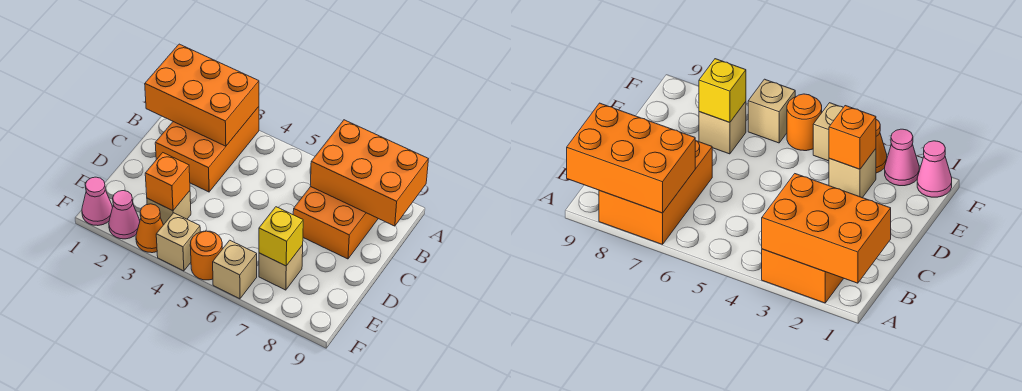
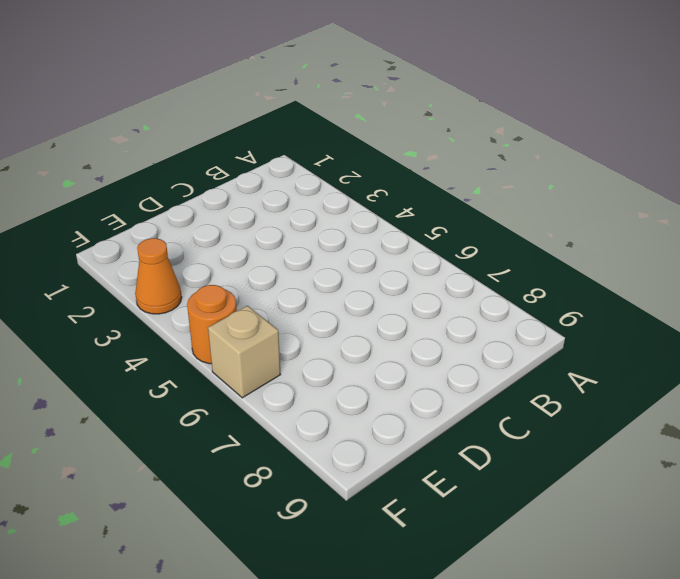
none -> orange 2x3 brick [155,107,259,192]
none -> orange 2x3 brick [293,187,378,259]
none -> tan 1x1 brick [147,191,191,225]

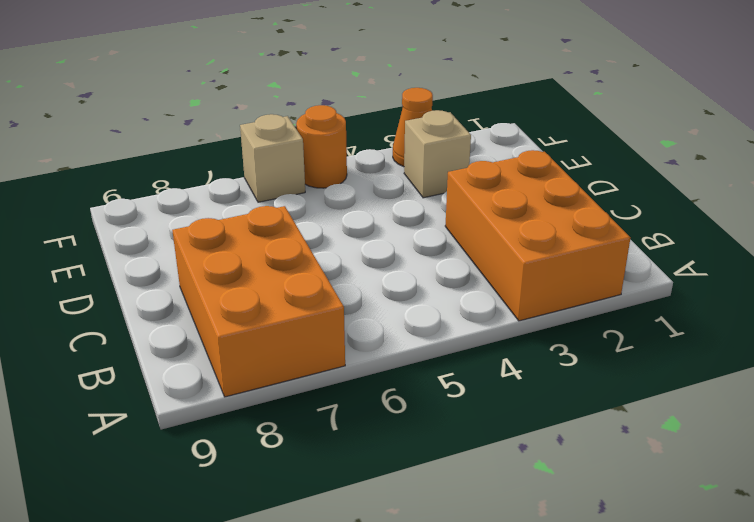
none -> tan 1x1 brick [259,245,303,290]
none -> pink 1x1 cone [82,177,113,226]
none -> pink 1x1 cone [109,191,140,239]

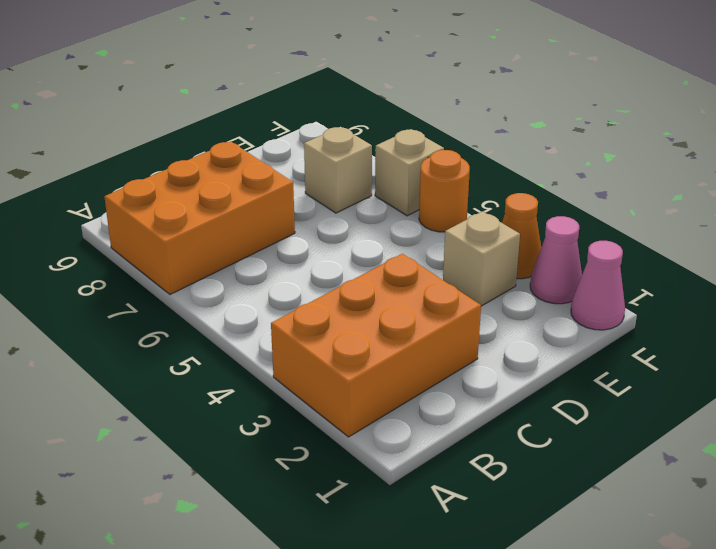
none -> tan 1x1 brick [156,213,200,271]
none -> orange 2x3 brick [145,44,259,146]
none -> orange 2x3 brick [311,120,428,226]

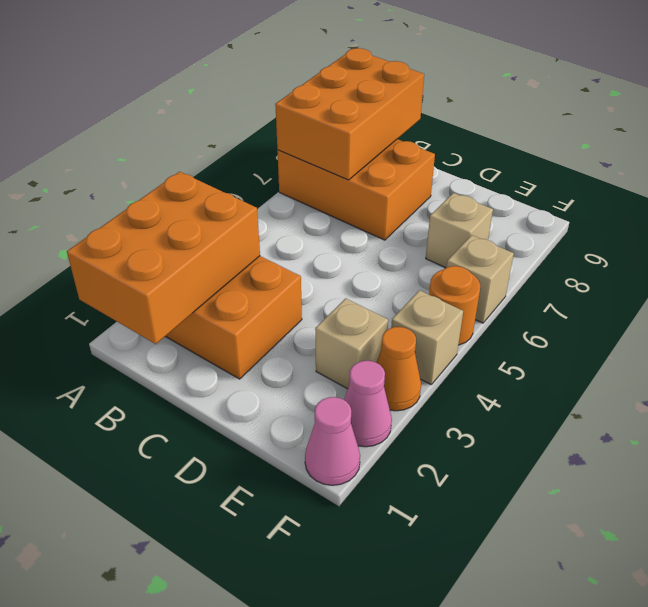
none -> orange 1x1 brick [145,153,190,211]
none -> yellow 1x1 brick [259,207,303,266]

